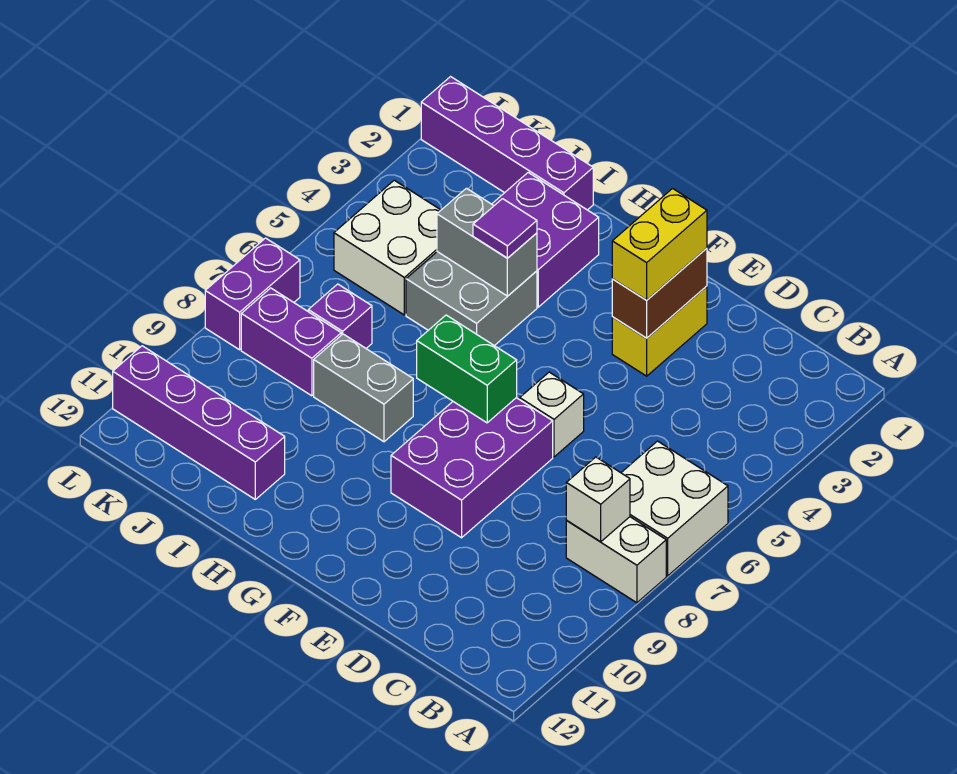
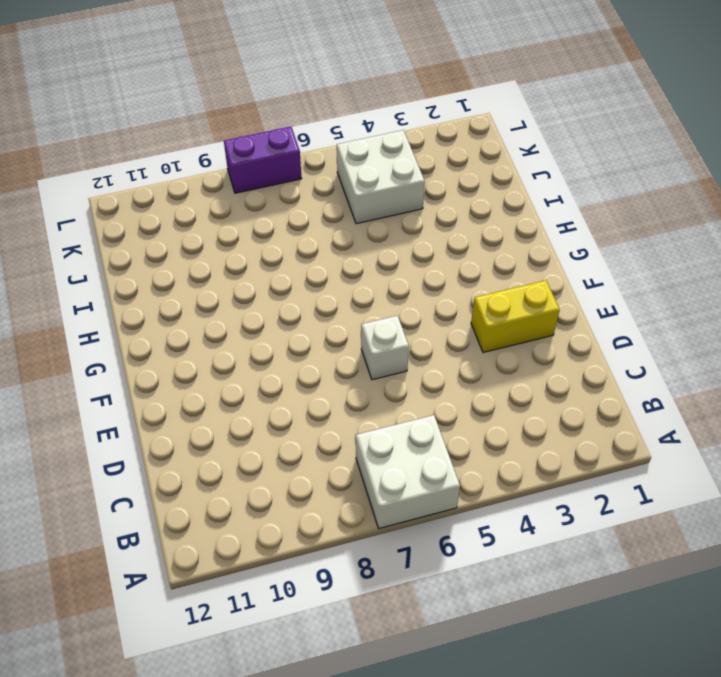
none -> white 1x2 brick [566,517,666,603]
none -> purple 2x3 brick [391,398,553,538]
none -> purple 2x2 brick [492,173,599,307]

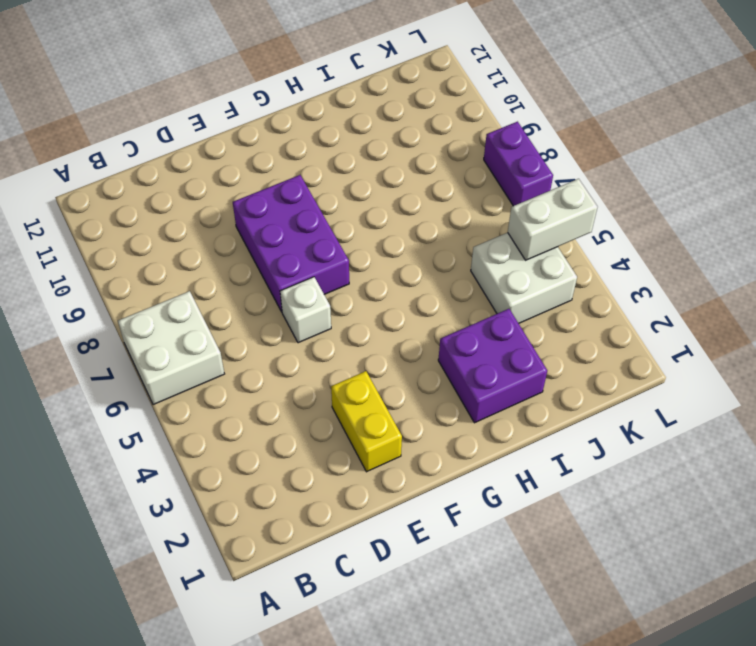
white 1x2 brick [508,179,598,260] -> white 1x2 brick moved to [566,517,666,603]
none -> grey 2x2 brick [406,252,537,346]
none -> grey 1x2 brick [314,334,413,442]
none -> purple 1x4 brick [421,77,593,210]

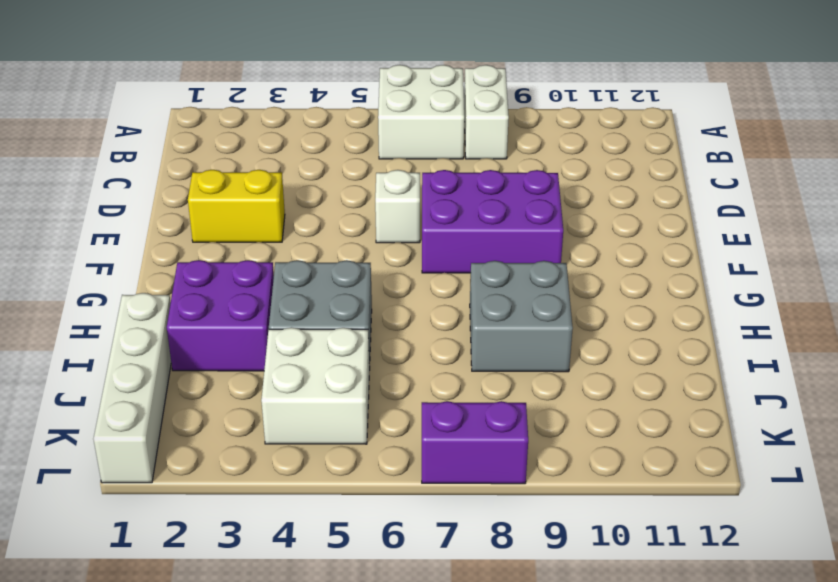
grey 2x2 brick [470,261,573,372] -> grey 1x2 brick [314,334,413,442]
white 1x4 brick [93,293,171,483] -> purple 1x4 brick [421,77,593,210]
none -> purple 1x4 brick [113,346,285,499]
none -> purple 1x1 brick [308,284,372,348]
none -> purple 1x2 brick [241,288,341,396]

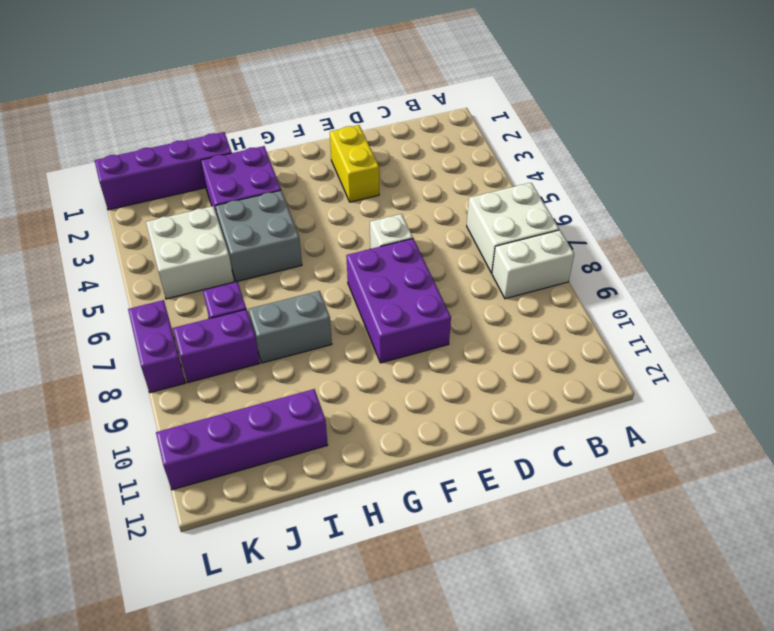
none -> white 1x1 brick [566,457,630,542]
none -> brown 1x2 brick [612,248,707,338]
none -> green 1x2 brick [417,315,517,423]

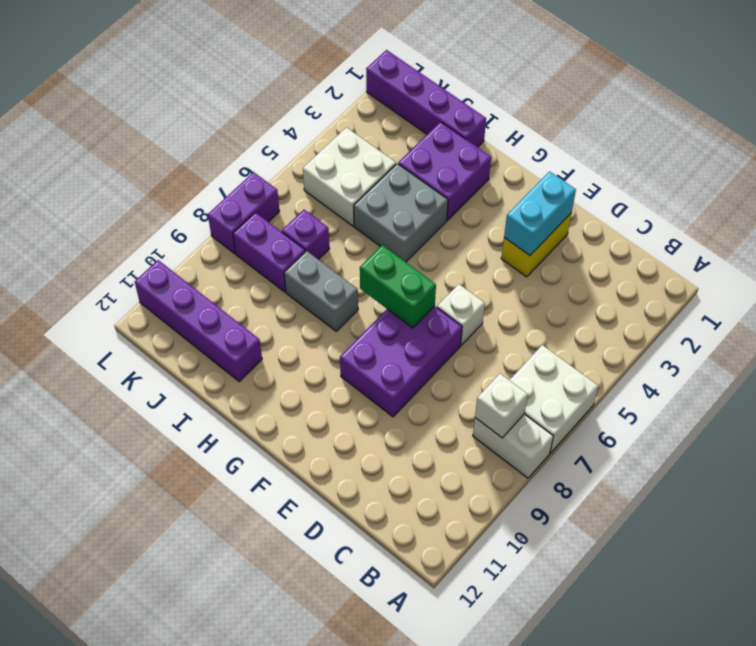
cyan 1x2 brick [504,171,576,255] -> brown 1x2 brick [612,248,707,338]
none -> grey 1x2 brick [437,188,537,296]
none -> yellow 1x2 brick [612,189,707,300]
none -> purple 1x1 tile [473,199,537,258]

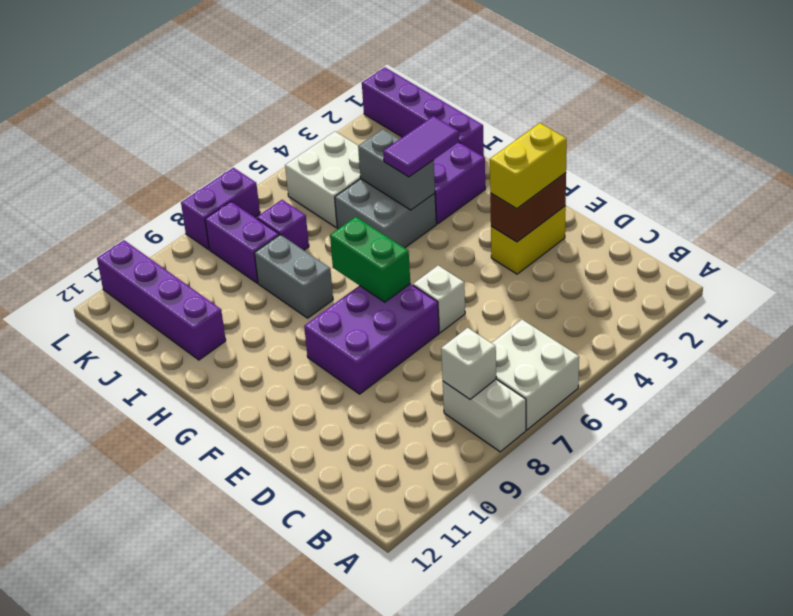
purple 1x2 tile [383,116,459,177] -> purple 1x1 tile [473,199,537,258]

